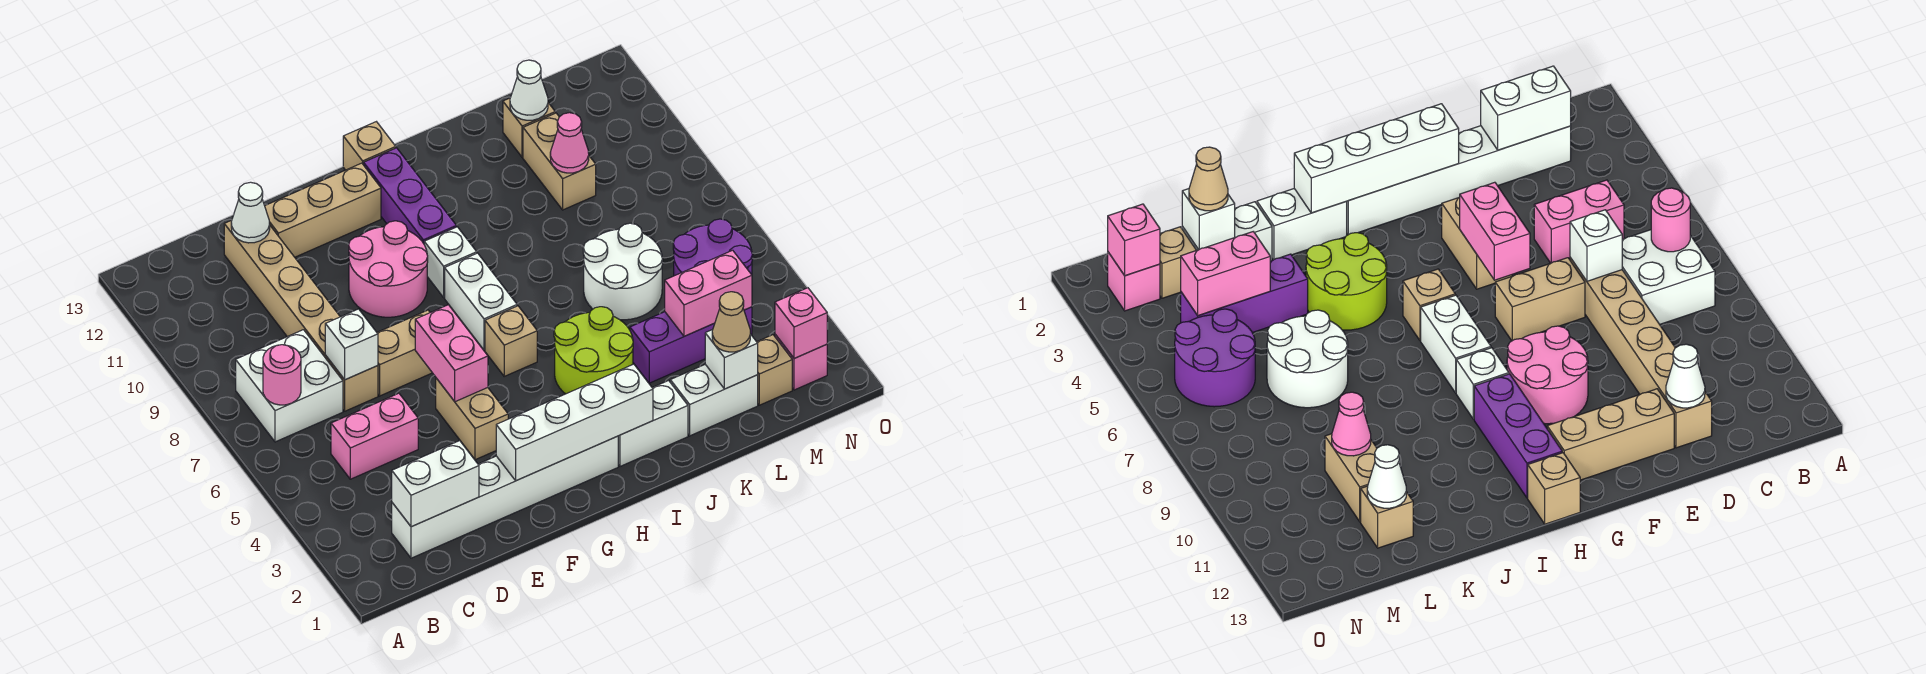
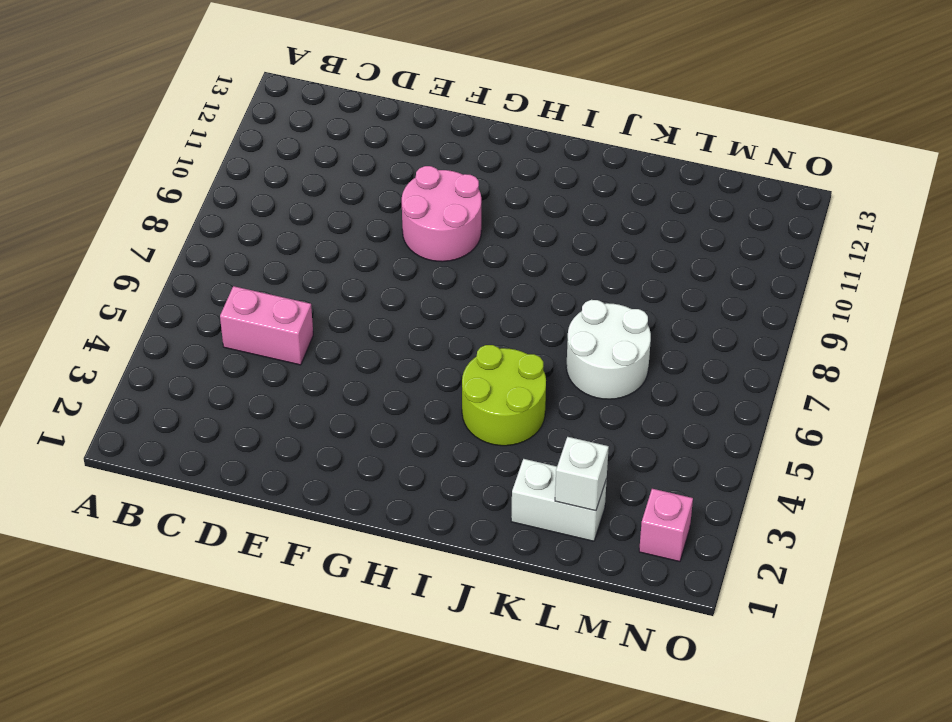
none -> white 2x2 brick [236,330,343,442]
none -> white 1x6 brick [392,436,618,558]
none -> tan 1x6 brick [224,220,378,411]
none -> tan 1x2 brick [377,310,432,396]

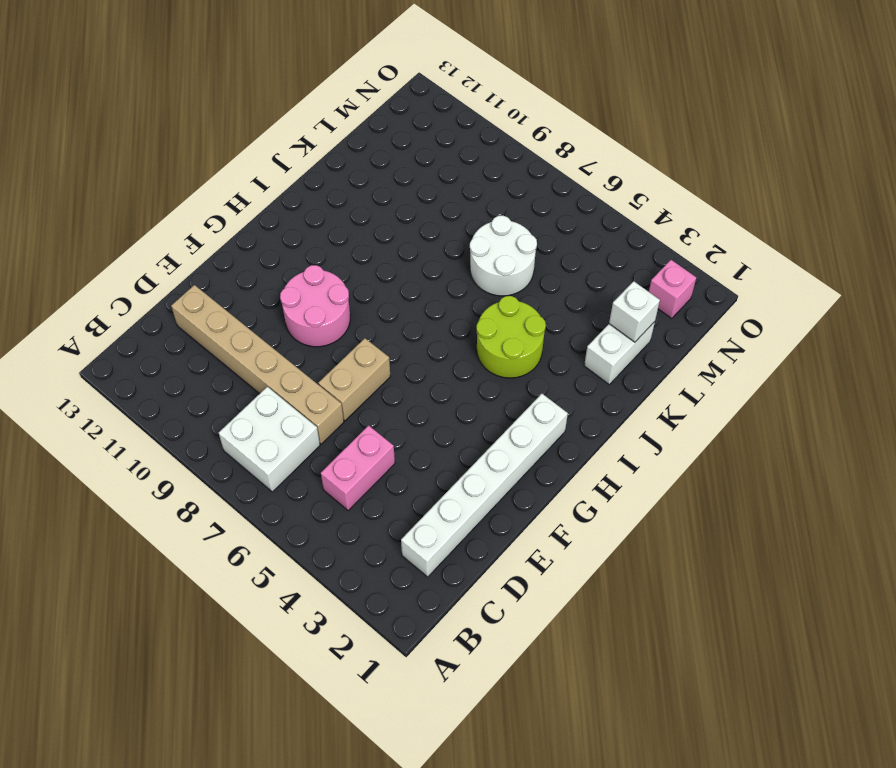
none -> tan 1x3 brick [265,163,381,257]
none -> tan 1x2 brick [436,378,508,460]
none -> tan 1x1 brick [485,306,537,376]
none -> white 1x2 brick [445,253,517,350]

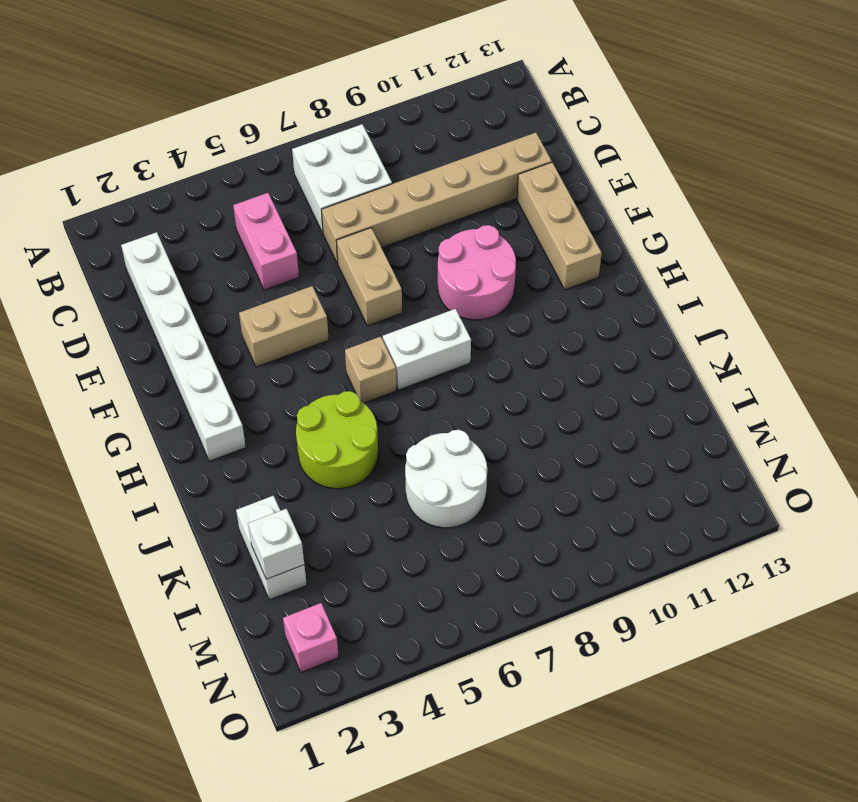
none -> white 1x1 brick [424,227,477,297]
none -> purple 1x3 brick [364,148,456,244]
none -> tan 1x1 brick [343,122,396,170]
none -> white 1x2 brick [618,381,688,466]

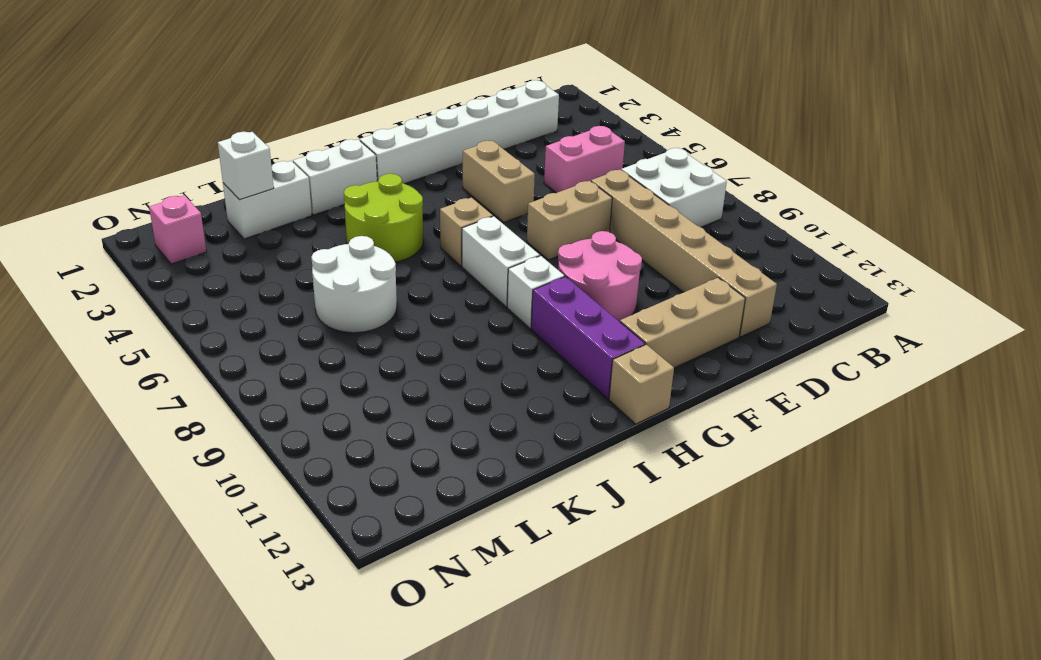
none -> purple 1x3 brick [630,307,752,383]
none -> tan 1x2 brick [523,113,596,210]
none -> tan 1x1 brick [503,98,555,157]
none -> tan 1x1 brick [757,335,792,405]

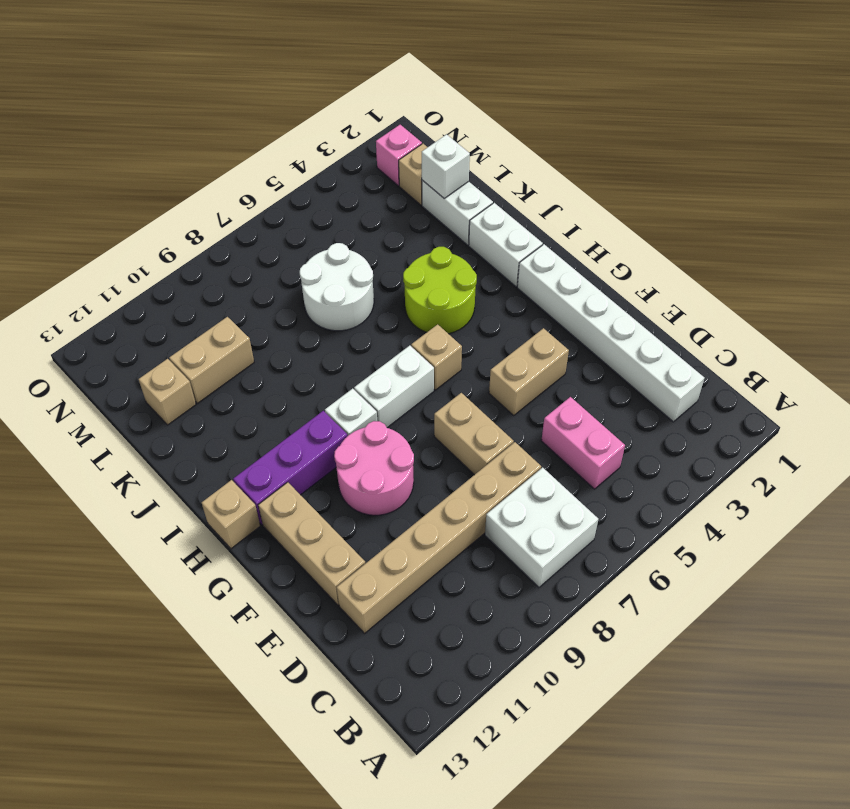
none -> purple 1x3 brick [630,307,752,383]
none -> purple 2x2 round brick [673,219,752,276]
none -> pink 1x1 round brick [263,345,301,405]
none -> white 1x2 brick [392,441,479,527]

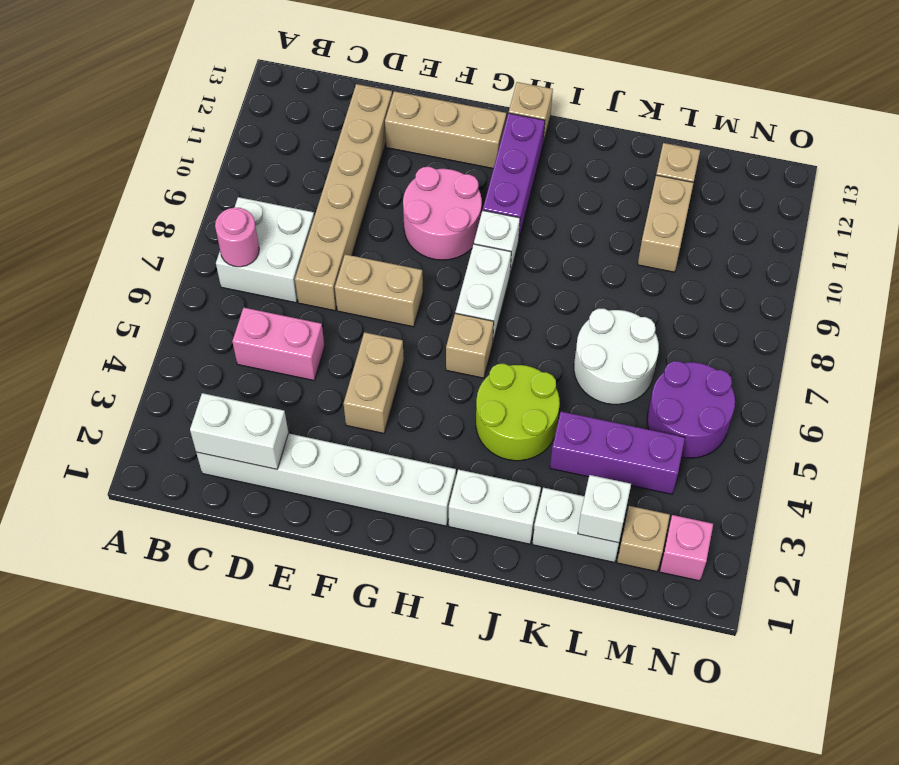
none -> white 1x1 brick [325,309,378,380]
none -> white 1x1 cone [231,182,270,243]
none -> white 1x4 brick [496,364,653,481]
none -> pink 1x2 brick [415,305,488,402]

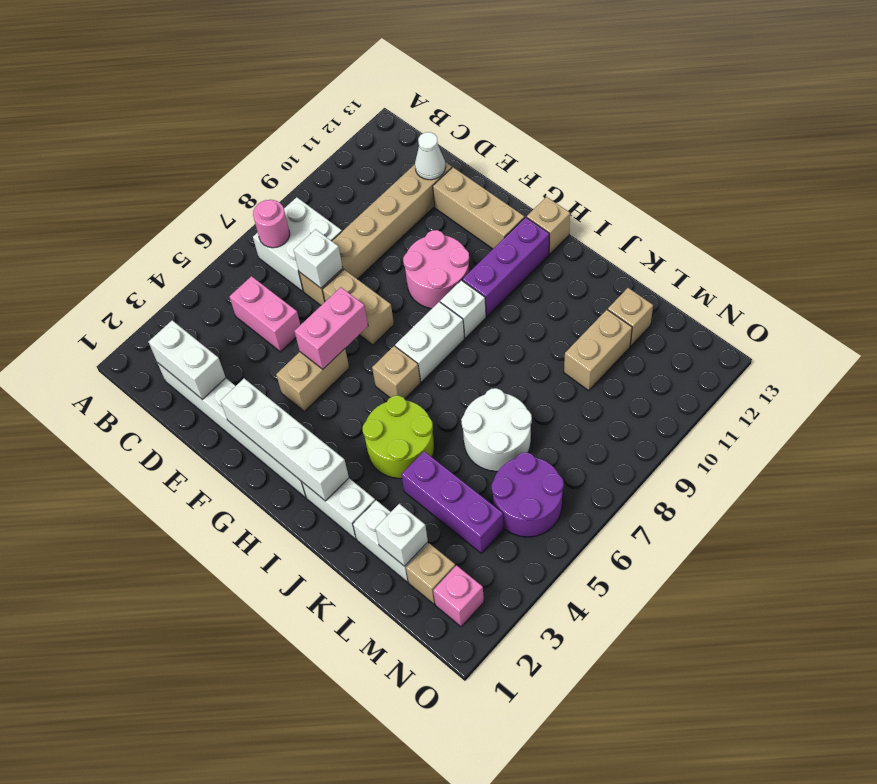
none -> pink 1x2 brick [665,250,752,336]
none -> pink 1x1 cone [550,113,589,173]
none -> white 1x1 cone [510,60,548,120]
none -> pink 1x1 brick [775,288,827,359]

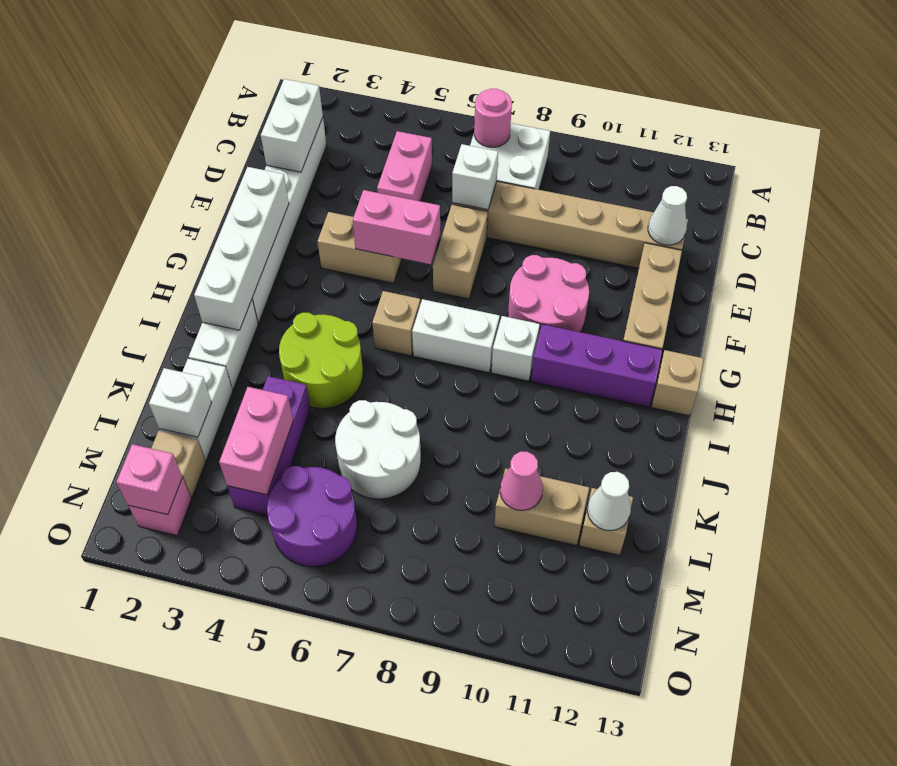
none -> tan 1x1 cone [712,292,750,352]

